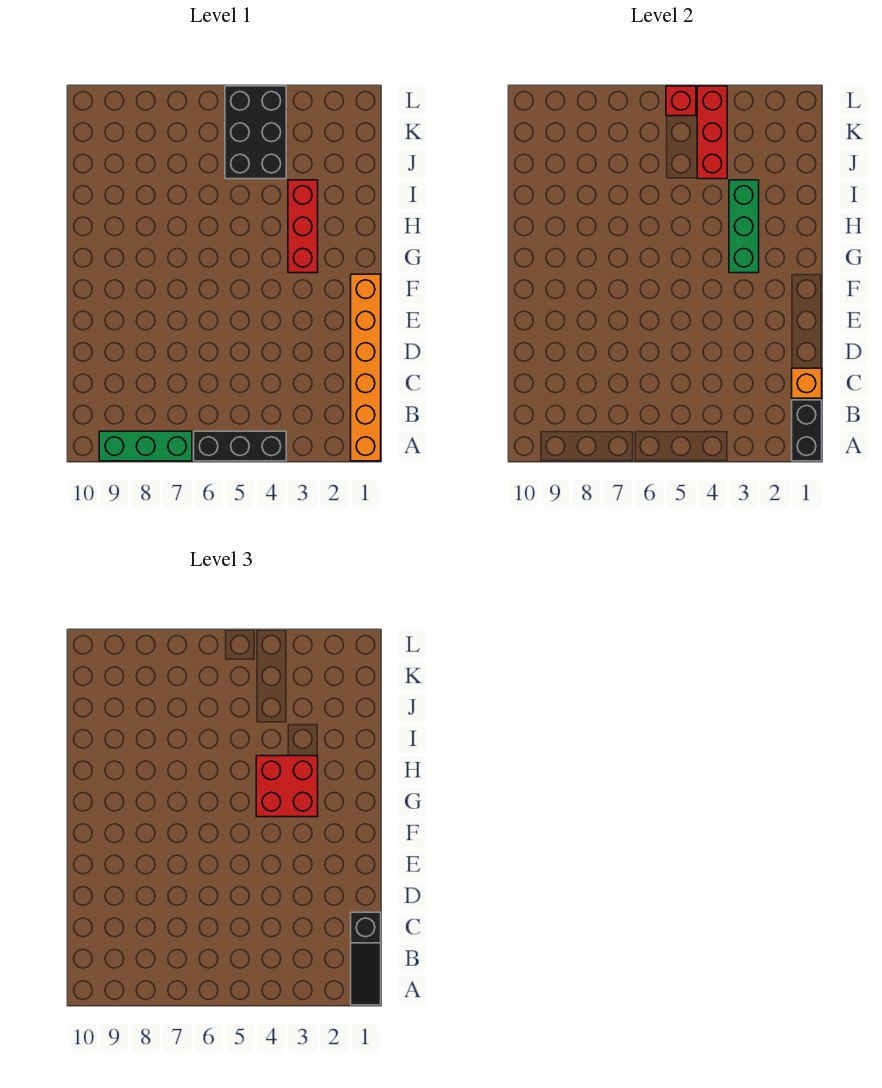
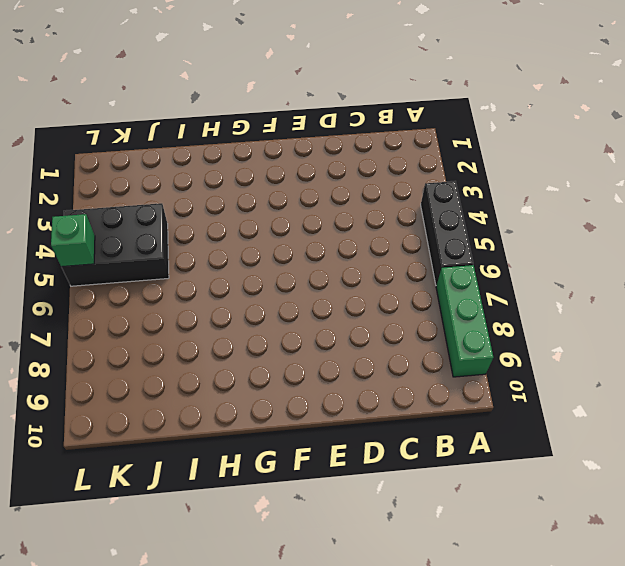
green 1x1 brick [51,214,95,267] -> red 1x1 brick [666,86,696,116]
none -> orange 1x6 brick [351,274,381,461]
none -> red 1x3 brick [288,180,318,273]
none -> black 1x2 brick [792,400,822,461]

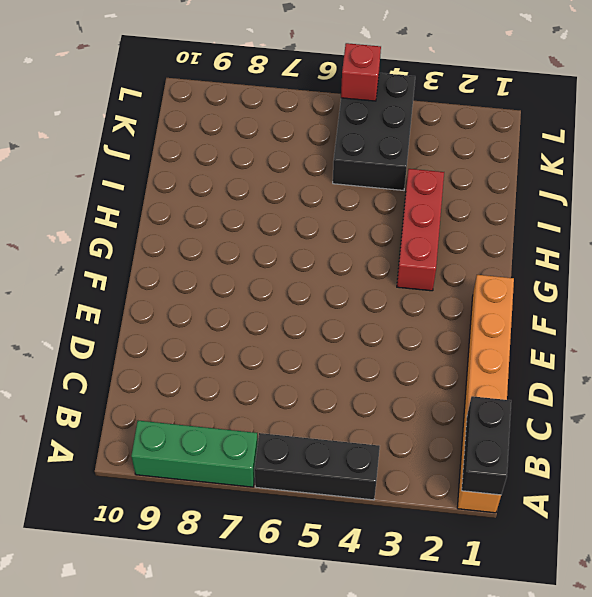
none -> orange 1x1 brick [792,368,822,398]
none -> green 1x3 brick [729,180,759,273]
none -> red 1x3 brick [697,86,727,179]

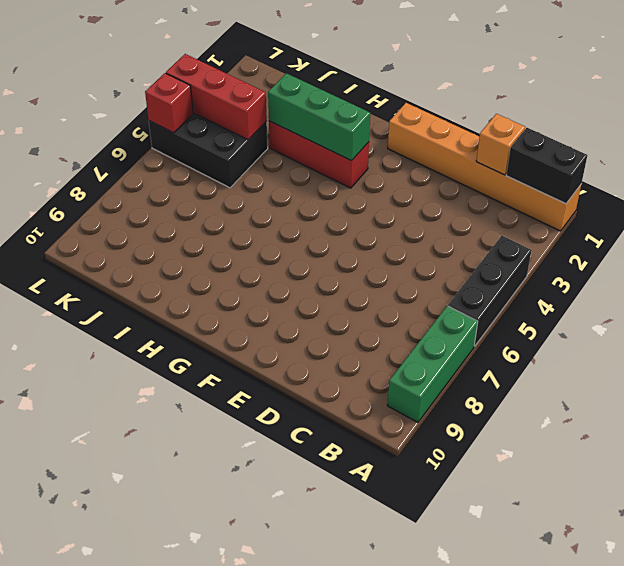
none -> black 1x3 slope [351,912,381,1005]
none -> red 2x2 brick [256,756,318,817]

